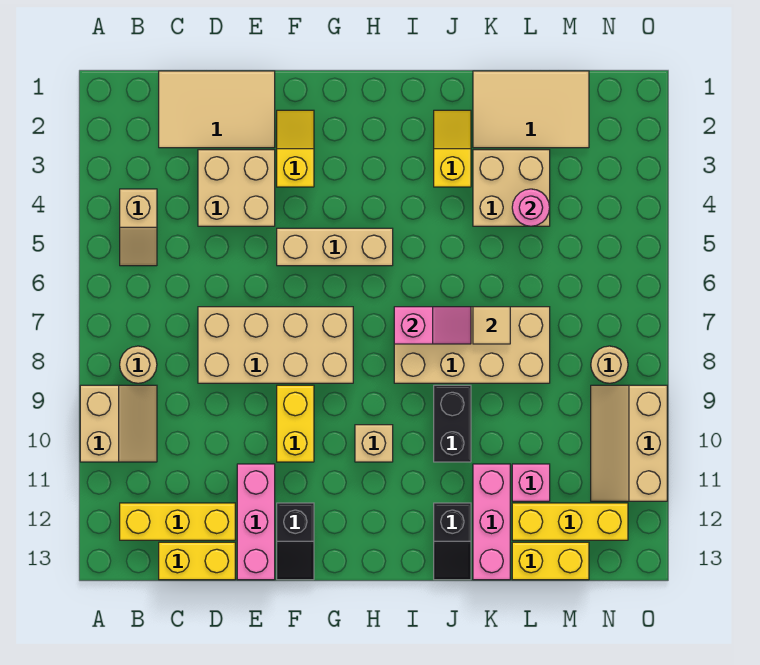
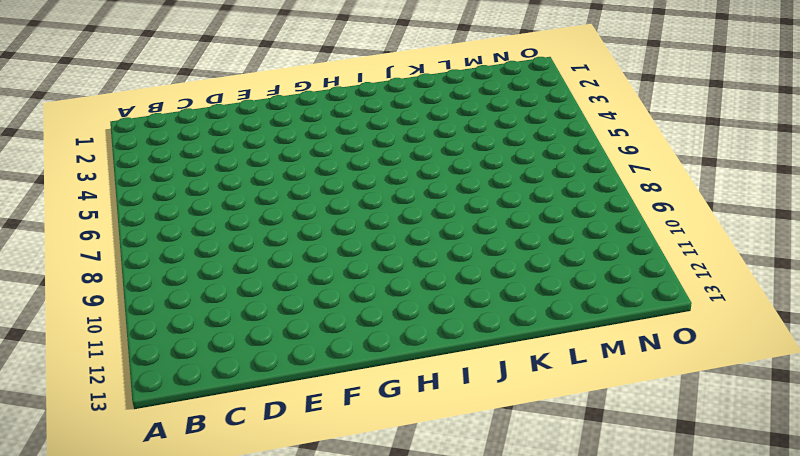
none -> tan 2x2 slope [80,385,157,462]
none -> tan 1x2 slope [120,189,157,266]
none -> tan 1x1 round brick [120,346,157,383]

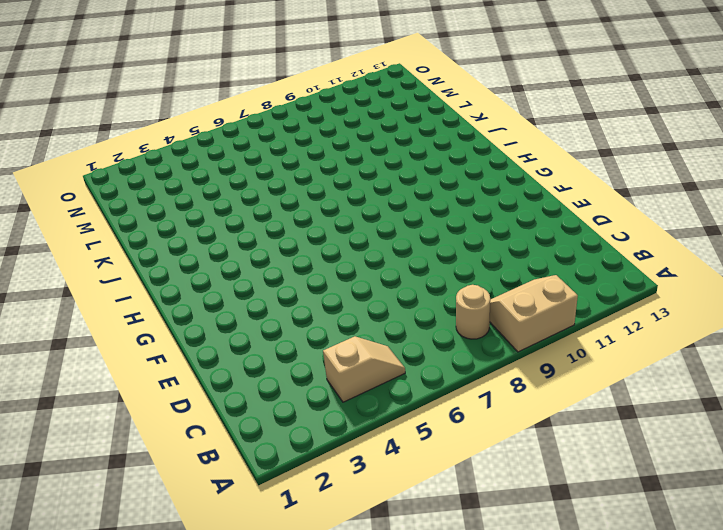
none -> yellow 1x3 brick [120,503,235,540]
none -> tan 2x3 tile [159,71,275,148]
none -> yellow 1x2 brick [159,542,235,580]

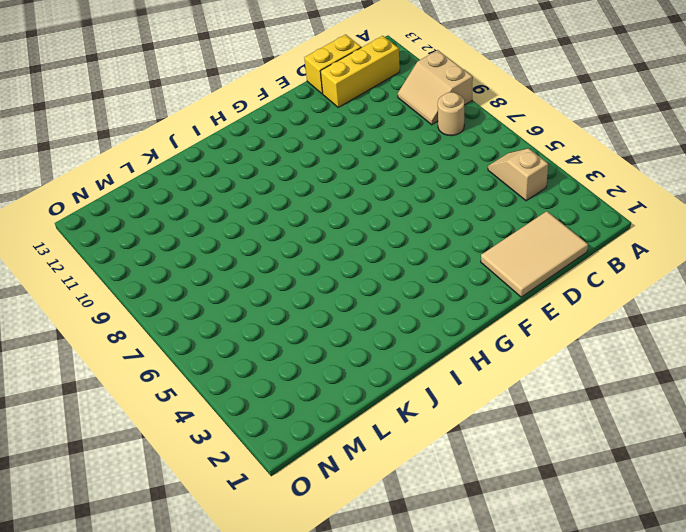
none -> tan 2x2 brick [198,150,275,226]
none -> tan 2x4 brick [198,307,353,383]
none -> pink 1x3 brick [237,464,275,580]

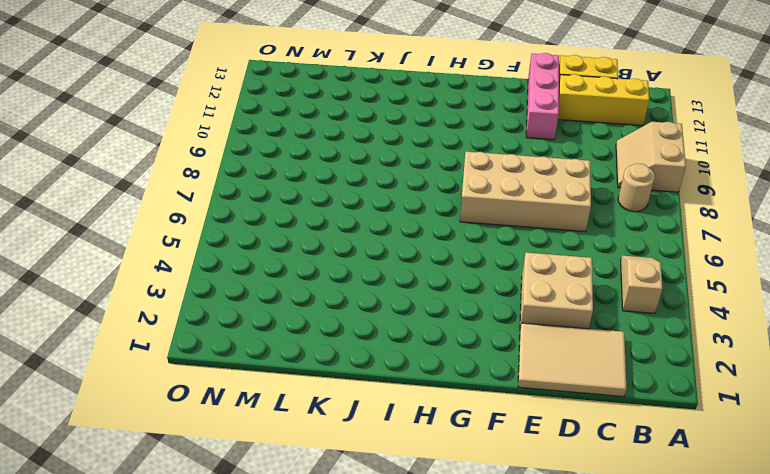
none -> yellow 1x2 slope [277,110,314,187]
none -> tan 1x3 brick [277,228,393,266]
none -> yellow 1x2 brick [277,385,314,462]

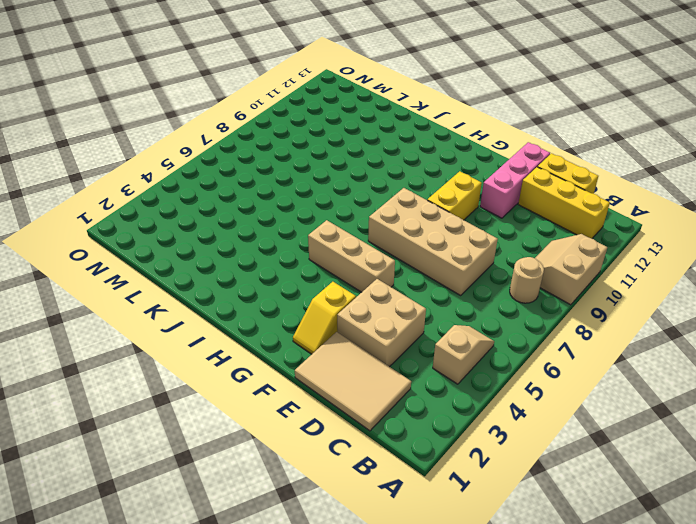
none -> black 1x2 slope [277,503,314,580]
none -> tan 1x1 brick [355,425,393,462]
none -> tan 2x4 brick [394,307,550,383]

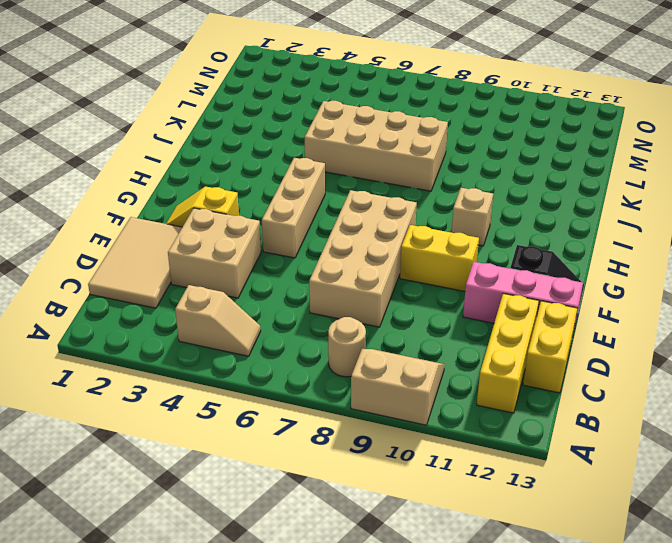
tan 2x4 brick [305,101,448,191] -> tan 2x4 brick turned to [394,307,550,383]
none -> yellow 1x2 slope [434,110,471,187]
none -> black 1x2 brick [434,385,471,462]
none -> black 1x2 slope [434,503,471,580]

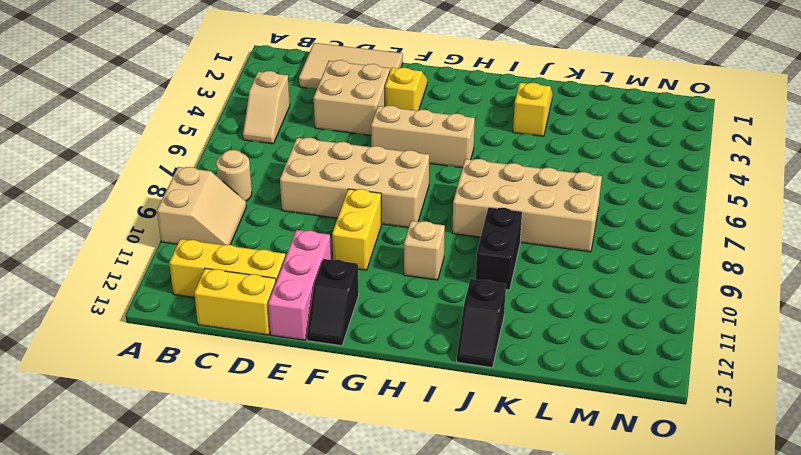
none -> tan 2x3 tile [473,71,589,148]
none -> tan 2x2 brick [473,150,550,226]
none -> pink 1x3 brick [473,464,510,580]

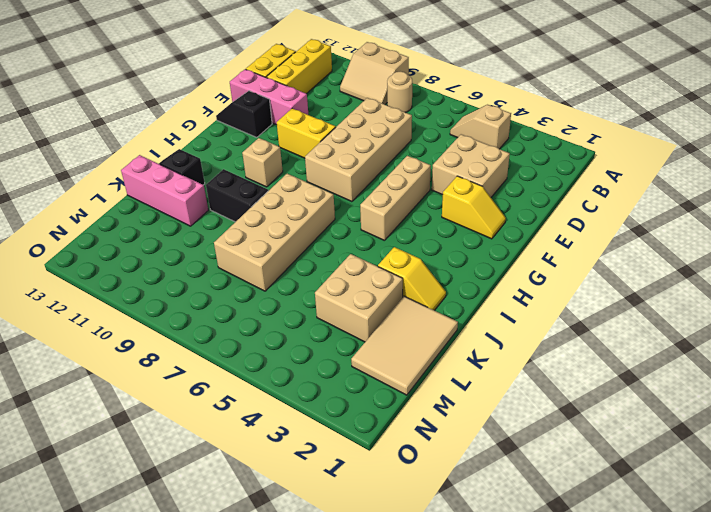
none -> tan 2x3 tile [159,71,275,148]
none -> pink 1x1 brick [512,464,550,501]
none -> yellow 1x3 brick [512,503,628,540]

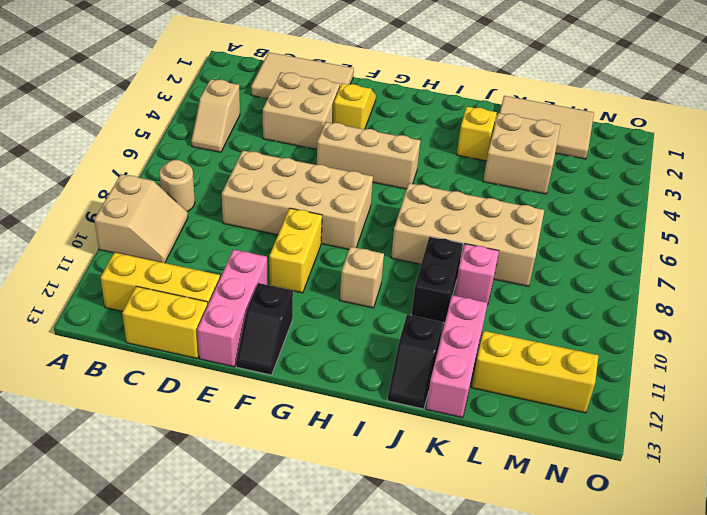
pink 1x1 brick [454,244,499,305] -> pink 1x1 brick moved to [512,464,550,501]
none -> yellow 1x2 brick [512,542,589,580]
none -> tan 1x1 round brick [591,346,628,383]
none -> tan 2x3 slope [591,385,667,501]

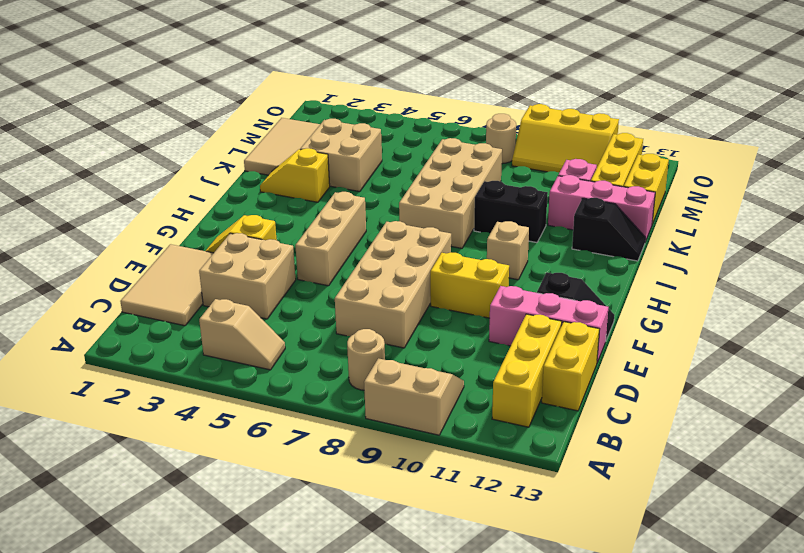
yellow 2x3 slope [512,104,619,173] -> tan 2x3 slope [591,385,667,501]
none -> pink 1x2 slope [394,307,471,344]
none -> tan 1x1 tile [473,307,510,344]
none -> pink 1x1 round brick [512,189,550,226]

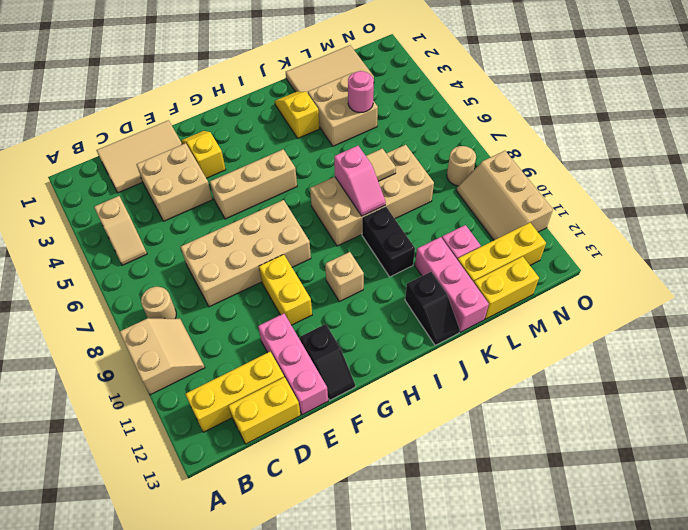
pink 1x2 slope [334,146,386,216] -> pink 1x2 slope turned to [394,307,471,344]

